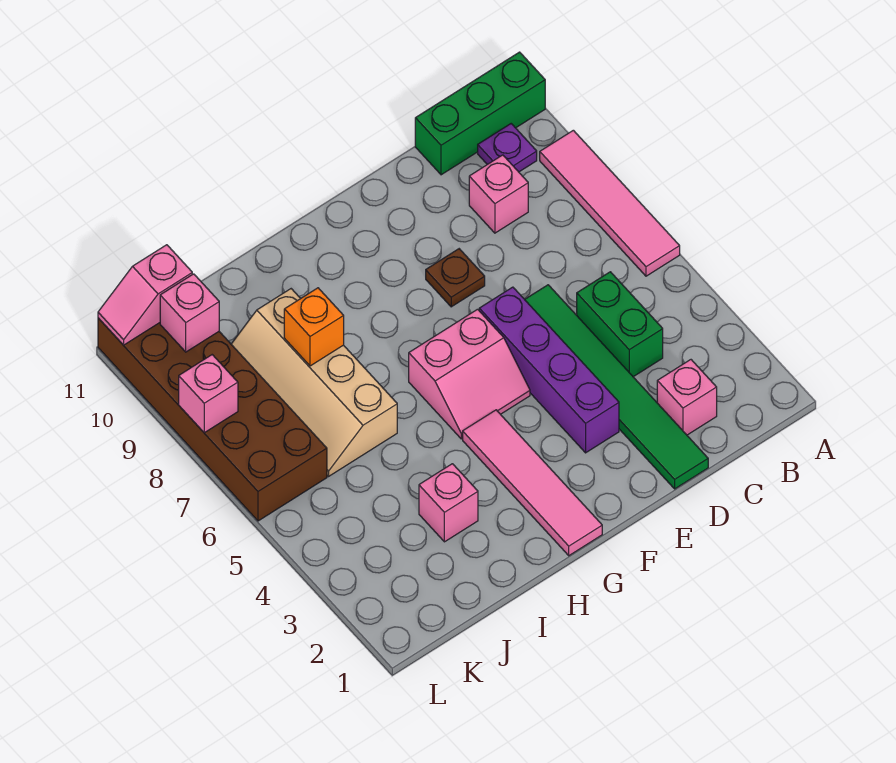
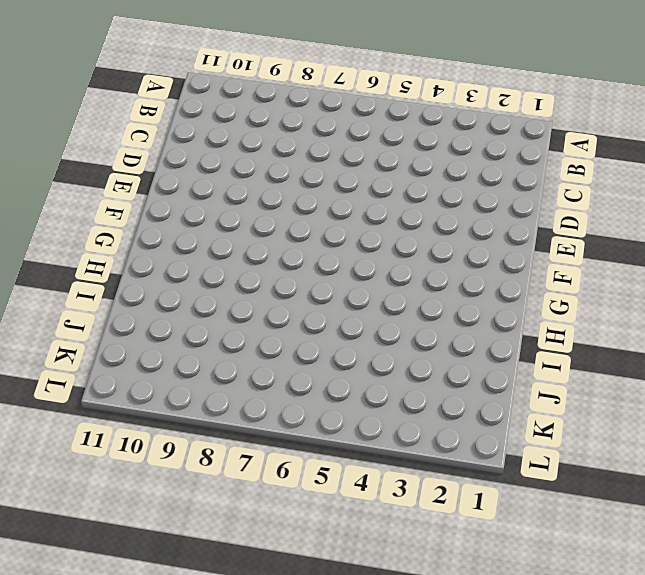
none -> pink 1x4 tile [540,130,680,276]
none -> green 1x3 brick [415,52,545,175]
none -> purple 1x1 plate [478,124,537,172]

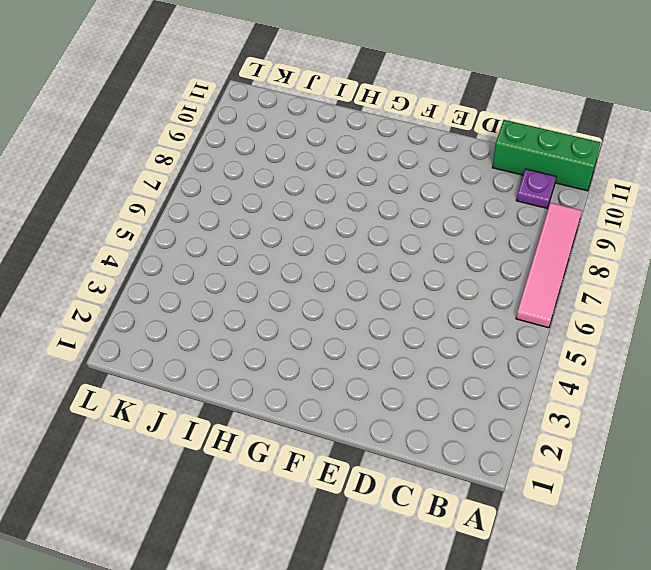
none -> pink 1x1 brick [657,360,717,435]
none -> green 1x2 brick [577,272,663,377]
none -> pink 1x1 brick [469,155,528,233]

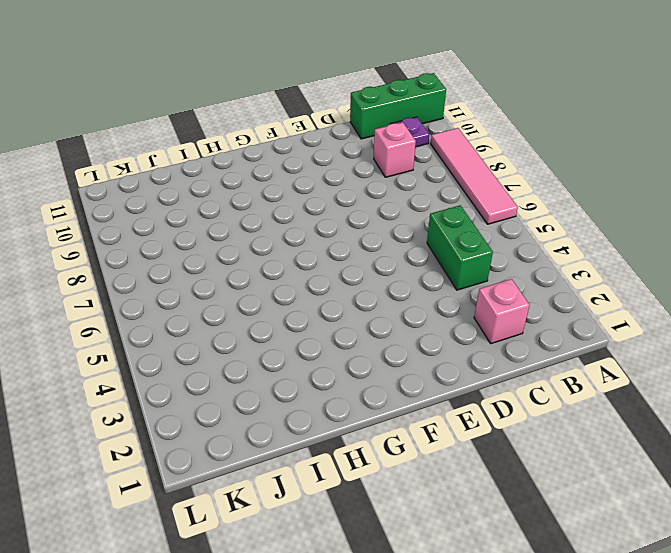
none -> green 1x6 tile [525,285,708,489]
none -> purple 1x4 brick [479,287,619,453]
none -> brown 1x1 plate [426,249,485,307]

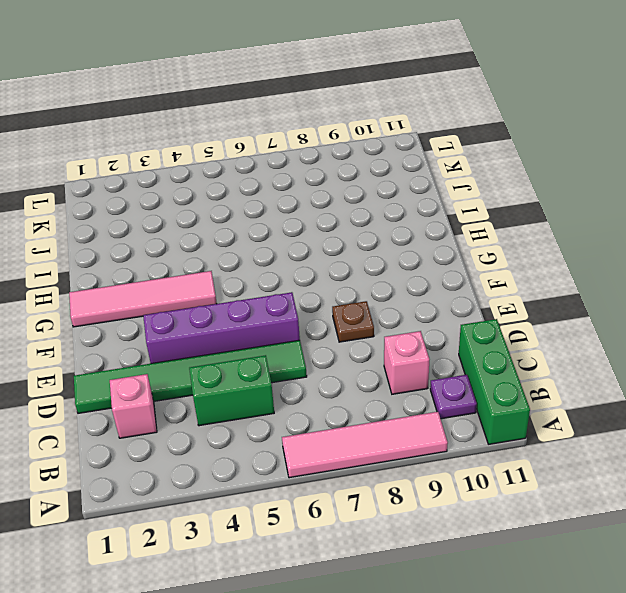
none -> pink 2x2 slope [409,309,530,439]
none -> pink 1x1 brick [419,464,478,542]
none -> tan 2x4 slope [231,289,397,476]

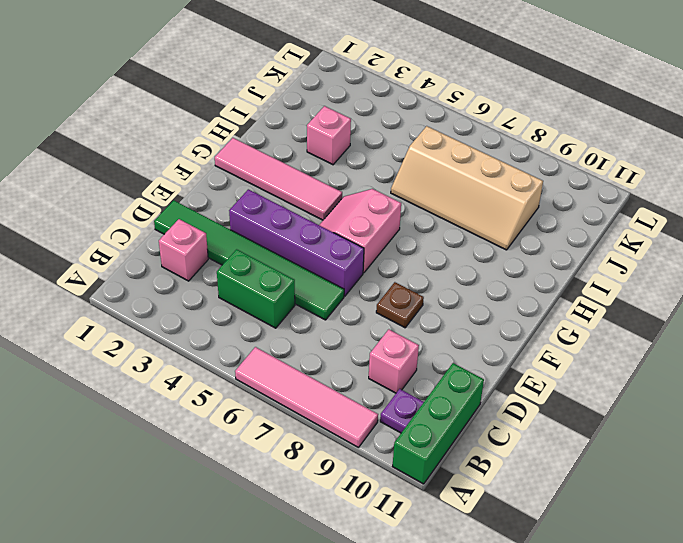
tan 2x4 slope [391,126,543,250] -> tan 2x4 slope turned to [231,289,397,476]
none -> brown 2x6 brick [98,318,327,521]
none -> orange 1x1 brick [284,288,344,366]
none -> pink 1x1 brick [160,274,219,352]

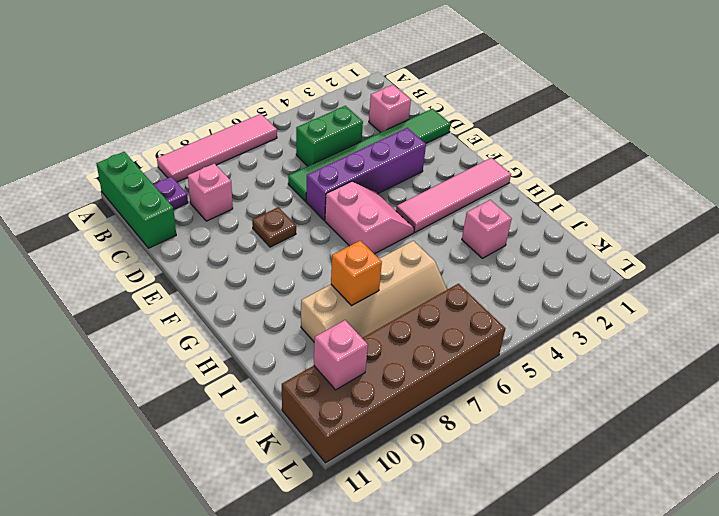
none -> pink 1x2 slope [98,245,192,345]
none -> pink 1x1 brick [179,355,238,433]

